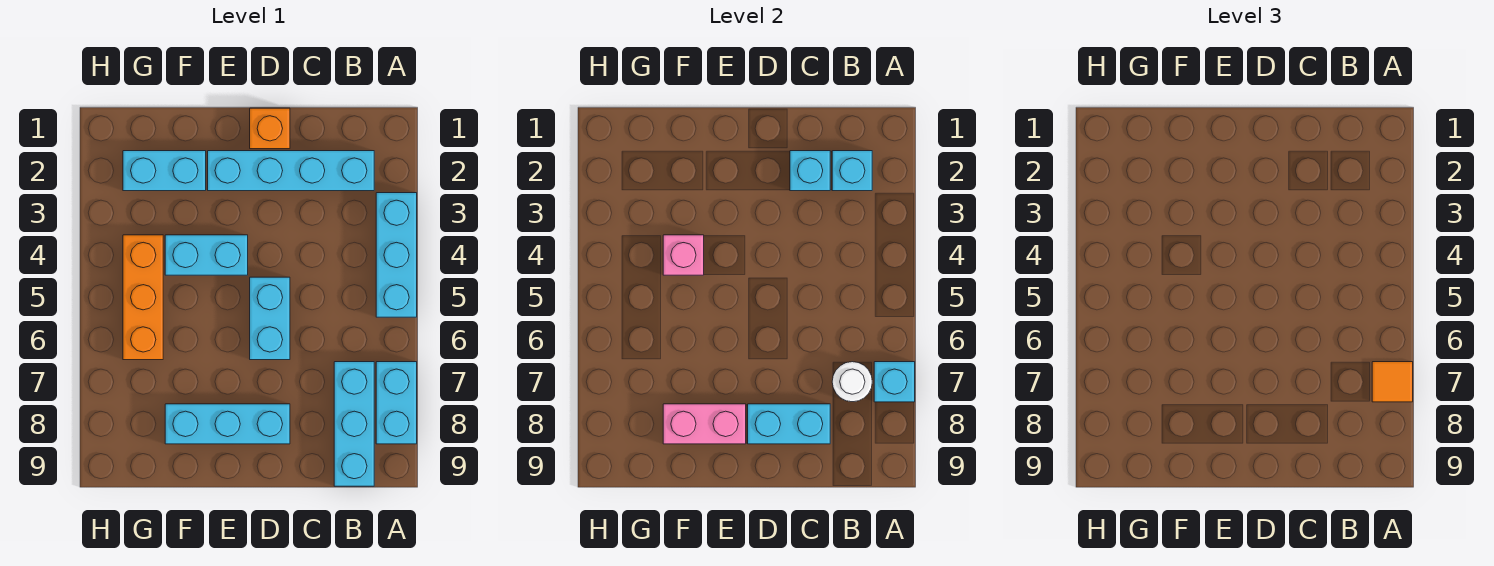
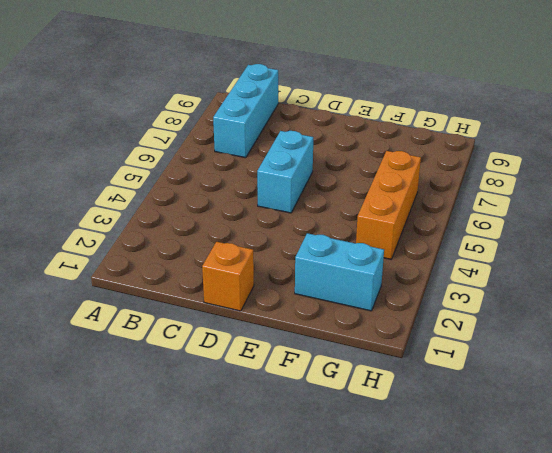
none -> cyan 1x3 brick [376,193,417,317]
none -> cyan 1x2 brick [376,362,417,444]
none -> cyan 1x4 brick [208,151,374,191]

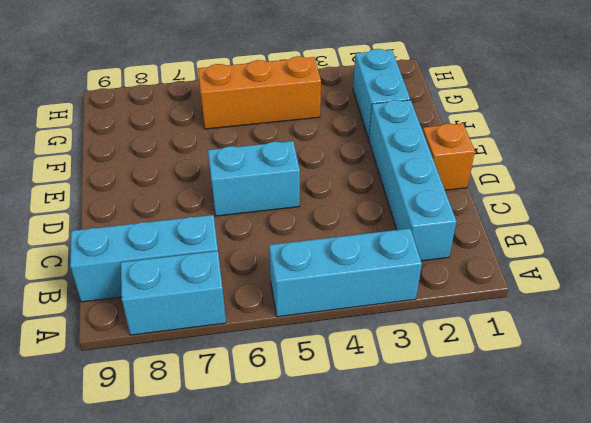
none -> cyan 1x3 brick [165,404,290,444]
none -> cyan 1x2 brick [165,235,248,275]
none -> cyan 1x1 brick [874,362,915,402]

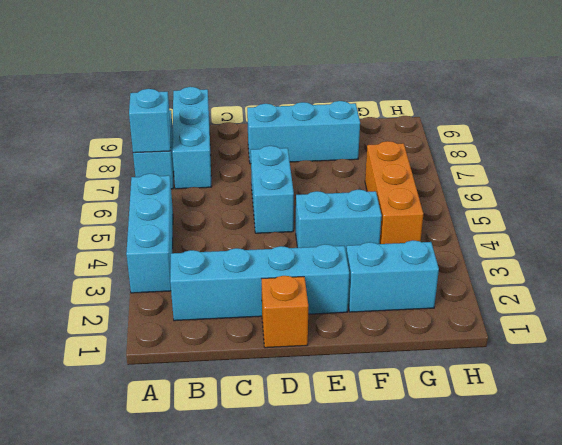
none -> cyan 1x1 brick [832,151,872,191]
none -> white 1x1 round brick [832,362,872,402]
none -> cyan 1x1 brick [790,151,830,191]

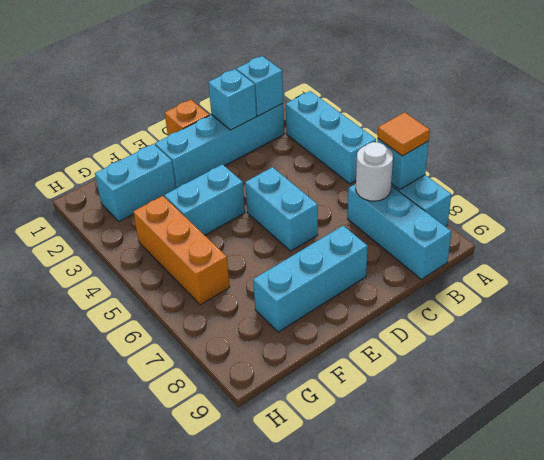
none -> cyan 1x2 brick [748,404,830,444]
none -> pink 1x2 brick [663,404,746,444]
none -> pink 1x1 brick [663,235,704,275]

